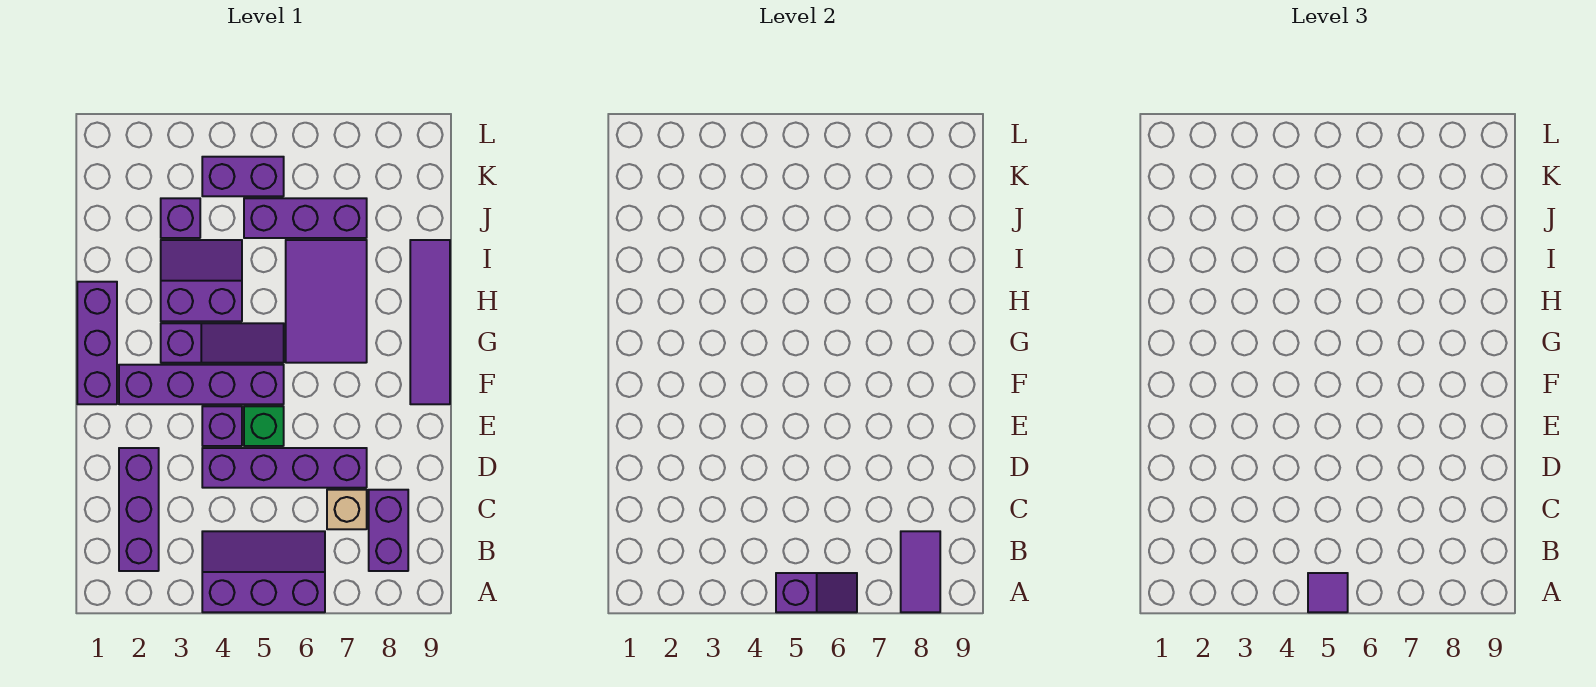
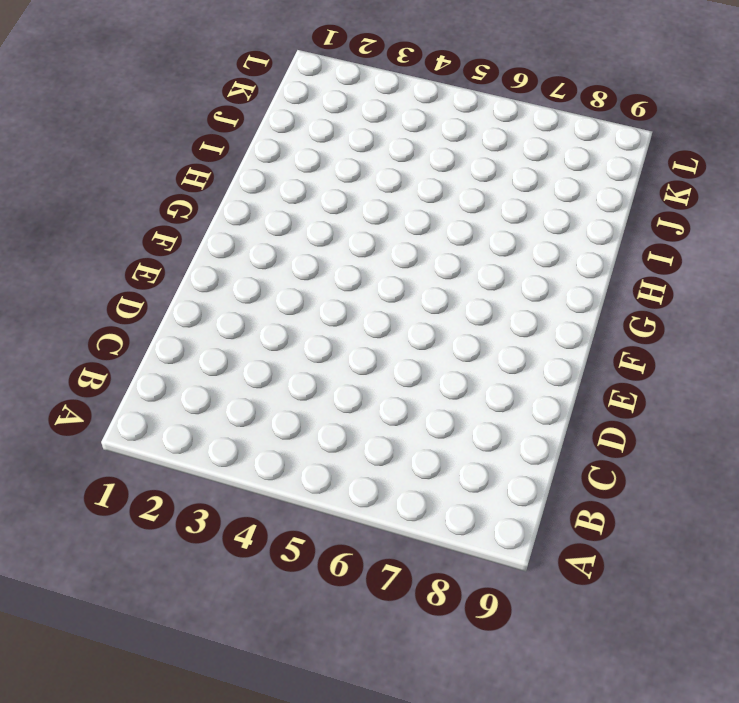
none -> purple 2x3 slope [202,531,325,612]
none -> purple 1x3 brick [119,448,159,571]
none -> purple 1x2 brick [369,490,408,571]

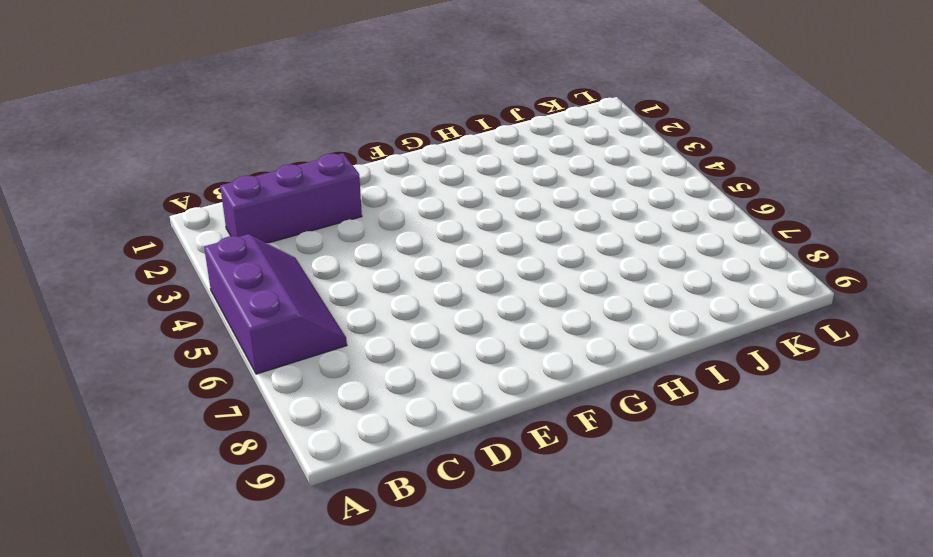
none -> purple 1x2 brick [369,490,408,571]
none -> tan 1x1 brick [327,490,367,529]
none -> purple 1x4 brick [202,448,367,488]

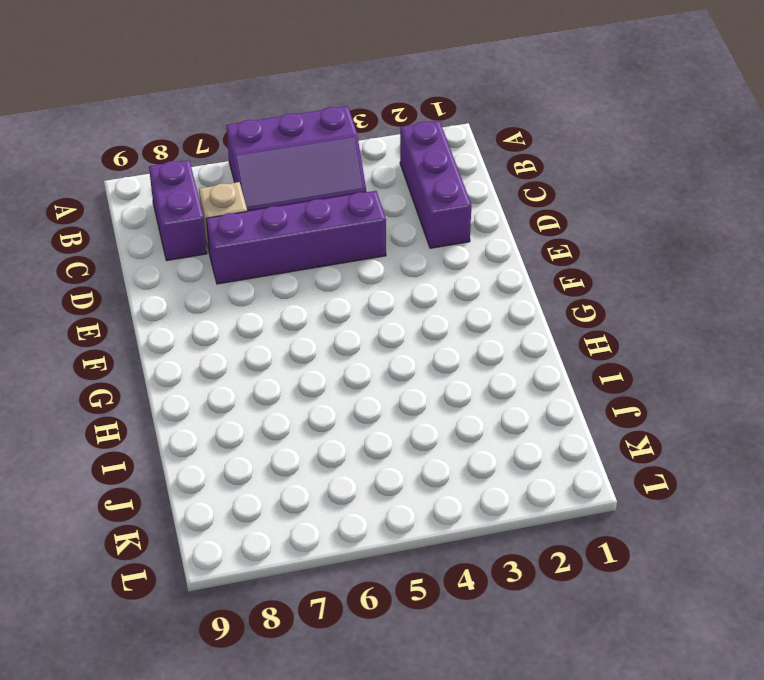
none -> purple 1x1 brick [202,406,242,446]
none -> green 1x1 brick [244,406,284,446]
none -> purple 1x3 brick [77,282,117,404]

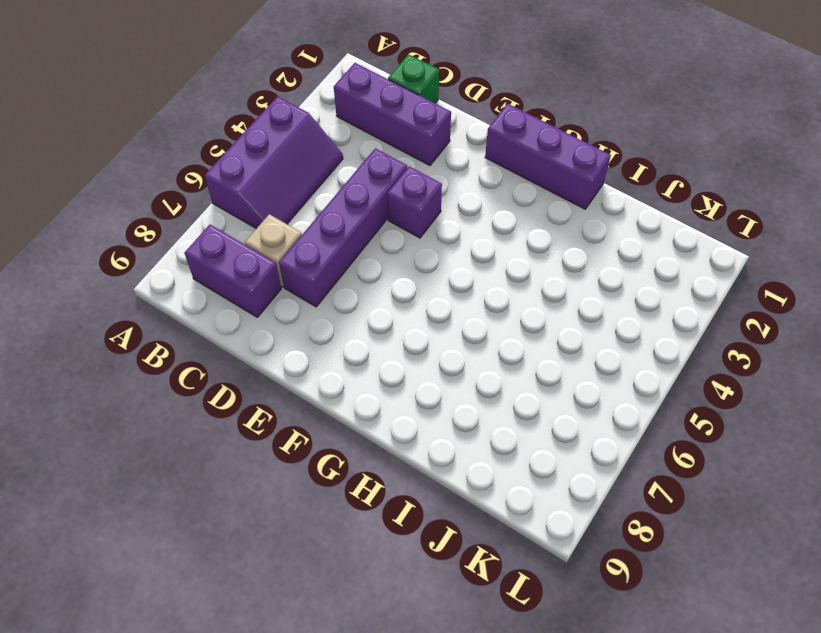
green 1x1 brick [388,54,439,103] -> green 1x1 brick moved to [244,406,284,446]
none -> purple 1x4 brick [119,365,284,404]
none -> purple 1x4 tile [410,240,450,404]
none -> purple 1x3 slope [161,323,284,363]

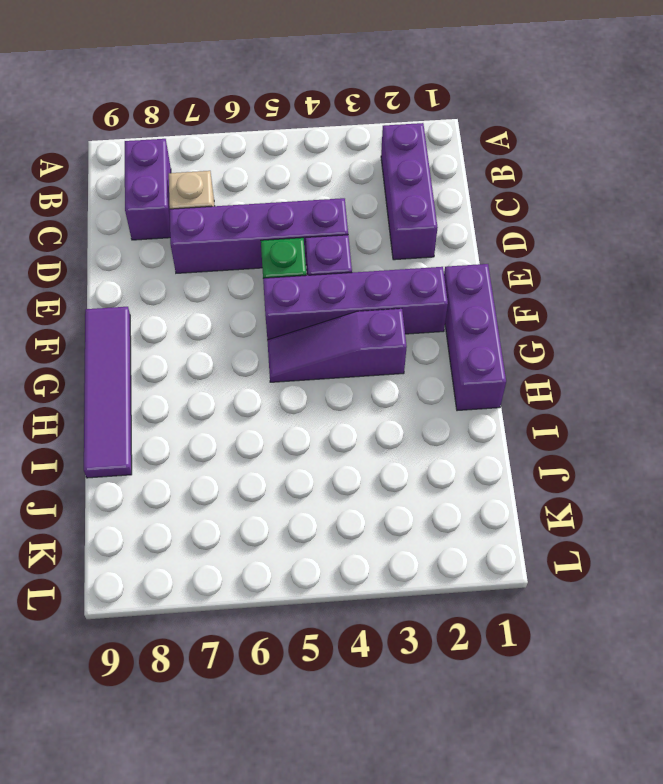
none -> purple 2x3 slope [202,531,325,612]
none -> purple 2x3 tile [286,240,367,363]
none -> purple 2x2 slope [161,240,242,321]

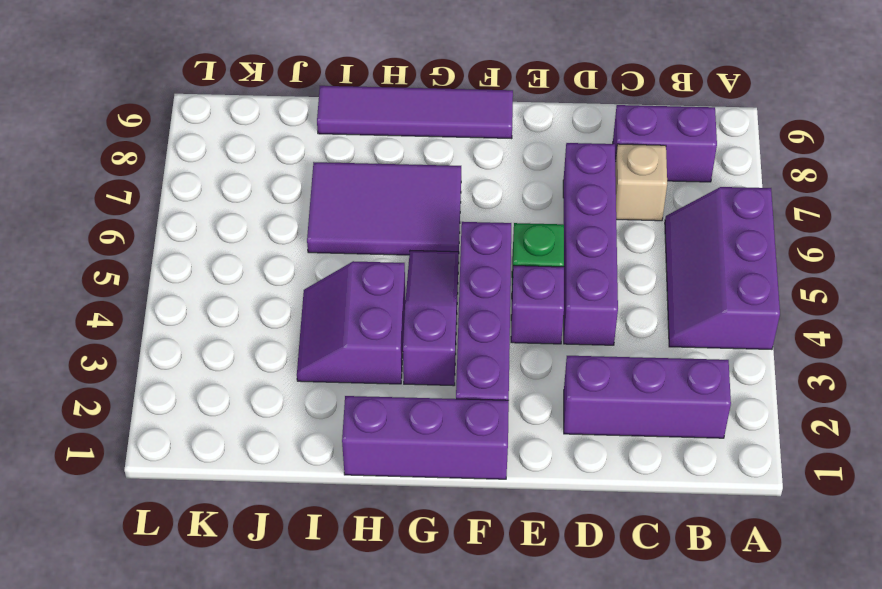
none -> purple 1x1 brick [161,198,200,238]
none -> purple 1x3 brick [244,198,367,238]
none -> purple 1x2 brick [202,157,284,196]

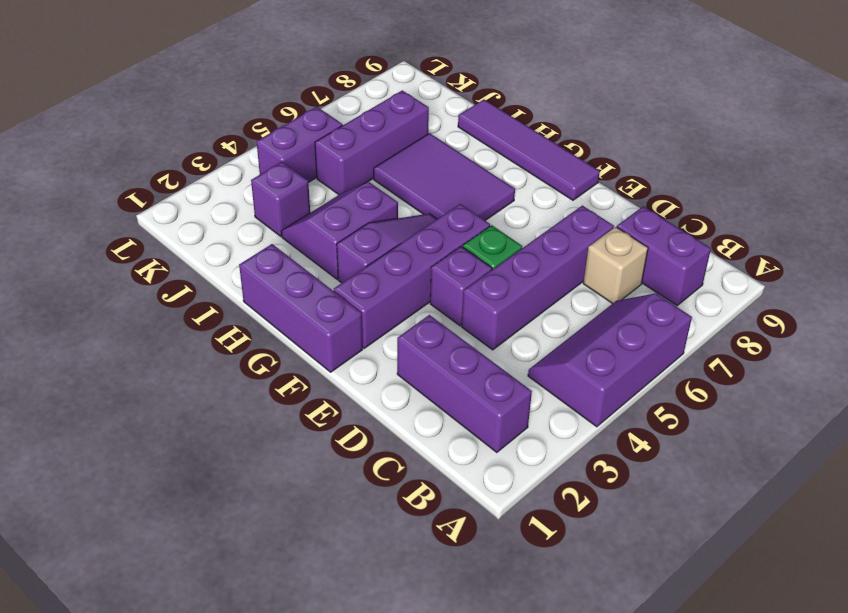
none -> purple 1x2 slope [776,573,857,612]
none -> purple 1x2 tile [901,531,940,612]
none -> purple 1x1 tile [1308,573,1348,612]

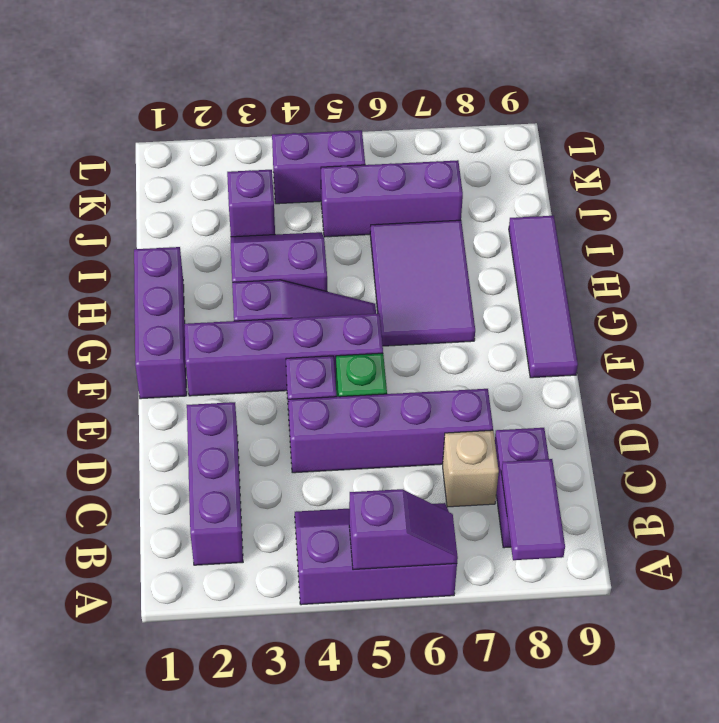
none -> purple 1x1 tile [1308,573,1348,612]

